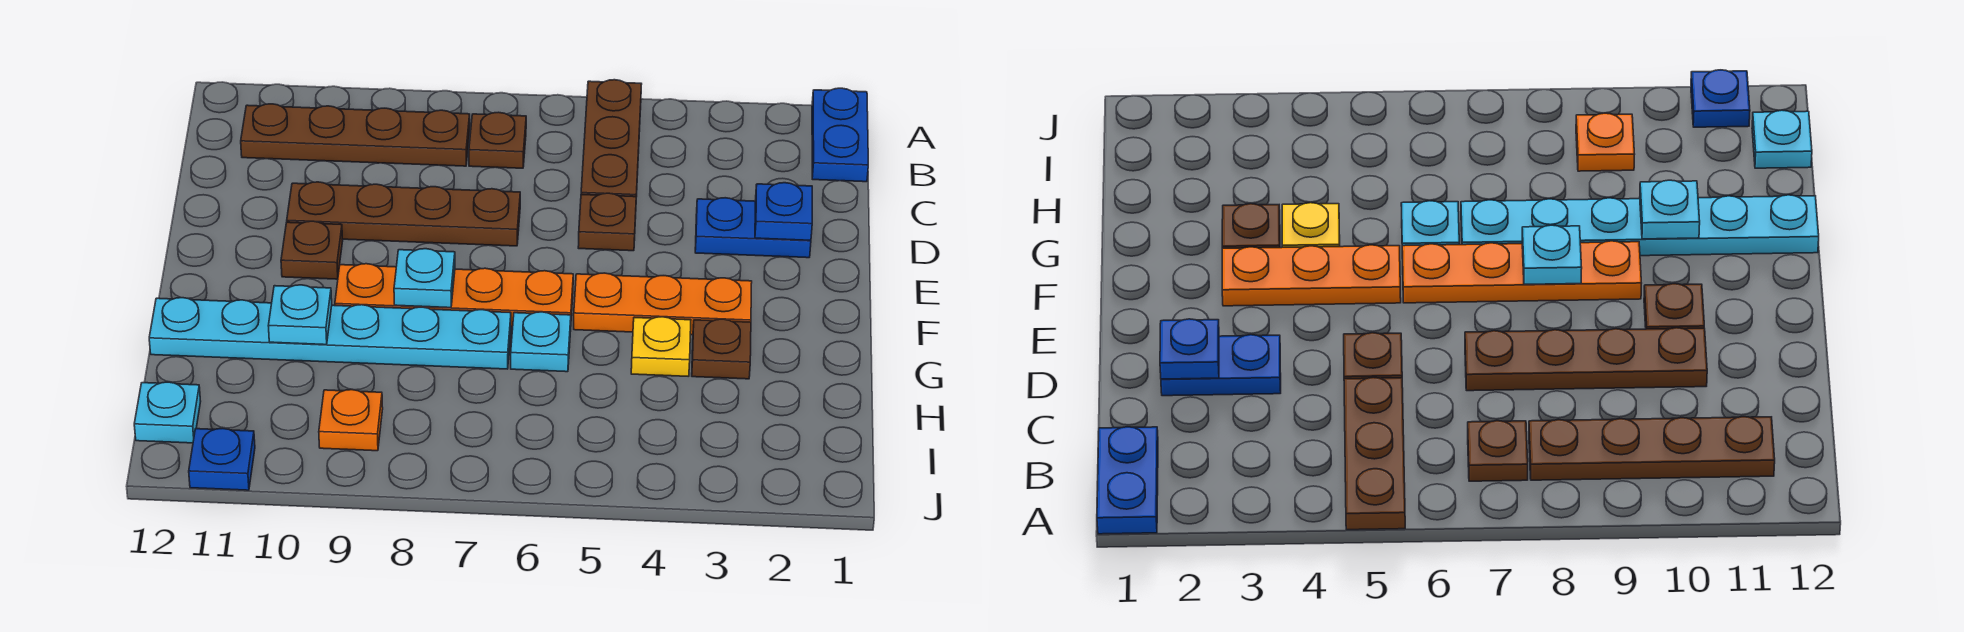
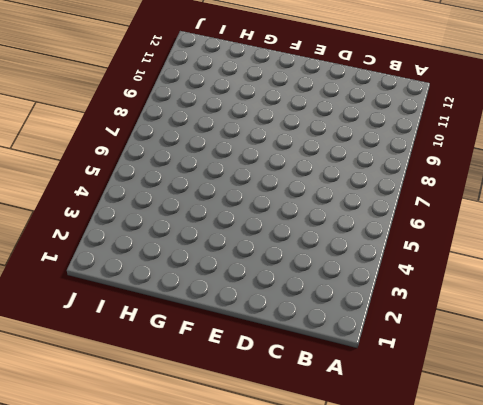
none -> blue 1x2 plate [812,88,868,182]
none -> brown 1x3 plate [581,80,641,197]
none -> brown 1x1 plate [469,112,526,168]

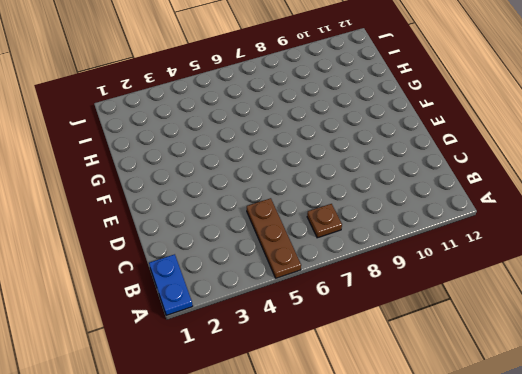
none -> brown 1x4 plate [241,104,470,166]
none -> blue 1x2 plate [695,198,811,258]
none -> brown 1x1 plate [578,193,636,251]

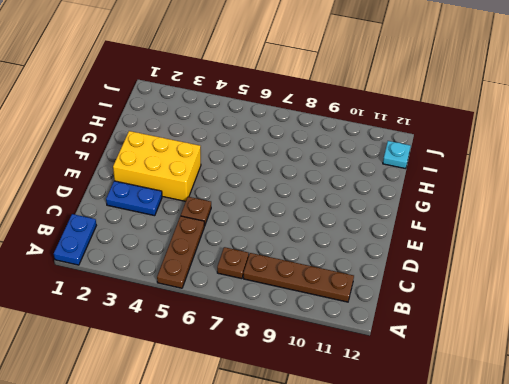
yellow 2x3 brick [113,131,201,201] -> orange 1x3 plate [574,273,752,335]
none -> brown 1x4 plate [287,182,520,246]
none -> brown 1x1 plate [281,221,343,279]
none -> orange 1x4 plate [335,264,573,327]

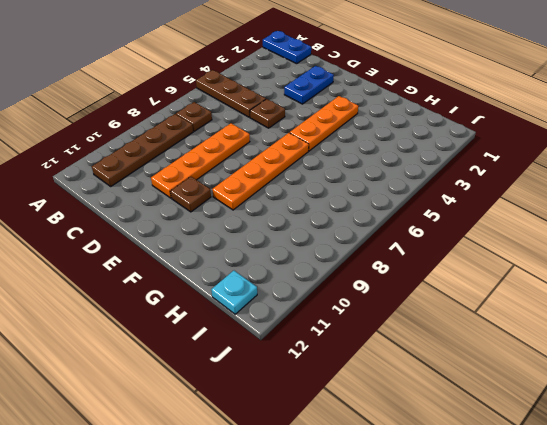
orange 1x4 plate [151,123,250,198] -> brown 1x4 plate [287,182,520,246]
none -> brown 1x1 plate [692,319,751,379]
none -> yellow 1x1 plate [631,317,691,377]
none -> cyan 1x1 plate [511,312,571,372]

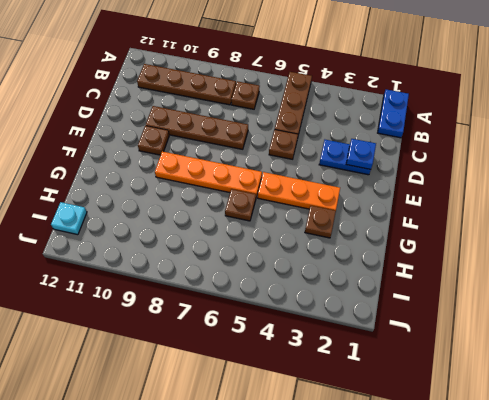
brown 1x1 plate [225,189,256,221] -> cyan 1x1 plate [511,312,571,372]
none -> yellow 1x1 plate [631,317,691,377]
none -> cyan 1x6 plate [149,298,511,369]
none -> orange 1x1 plate [319,390,383,451]

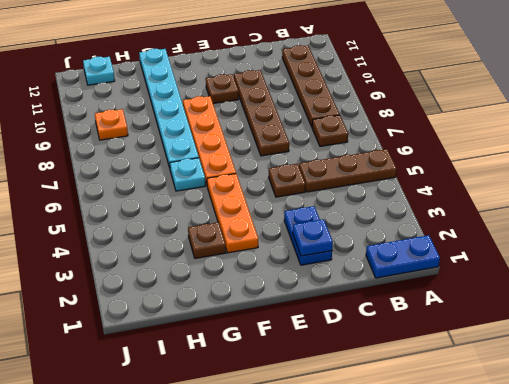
none -> yellow 1x1 plate [631,317,691,377]
none -> blue 1x1 plate [189,428,255,490]
none -> cyan 1x1 plate [394,249,455,308]

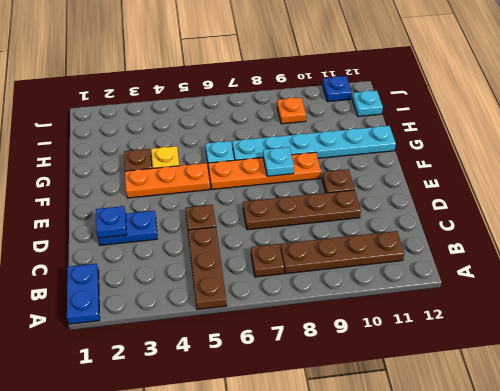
none -> cyan 1x1 plate [268,285,332,345]

